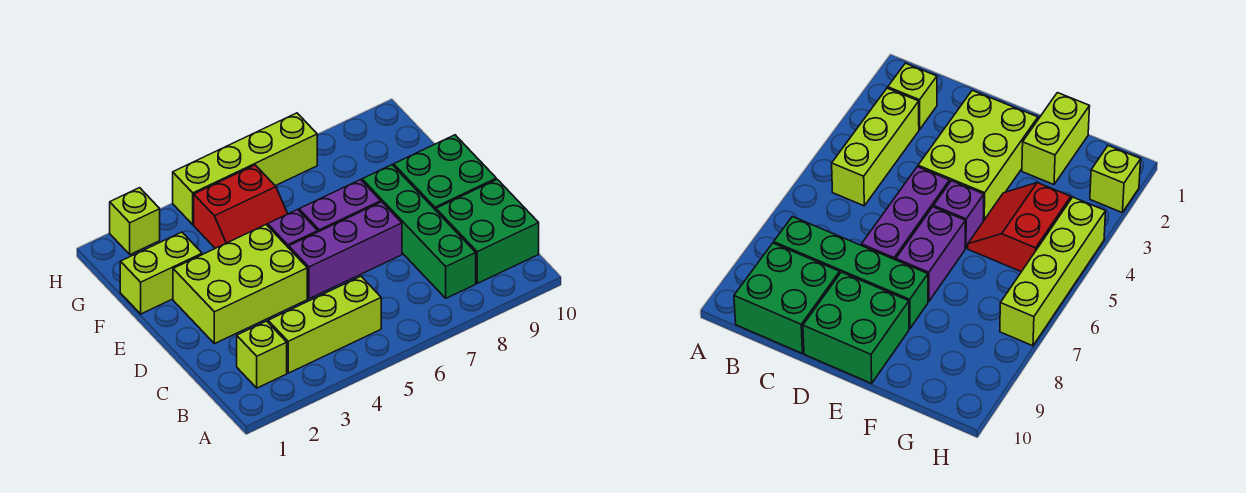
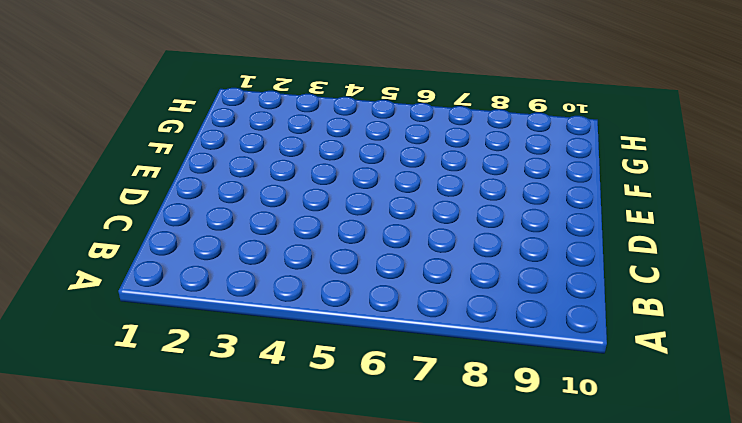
none -> lime 1x1 brick [237,321,287,388]
none -> lime 1x3 brick [268,276,381,373]
none -> green 1x4 brick [362,165,476,298]

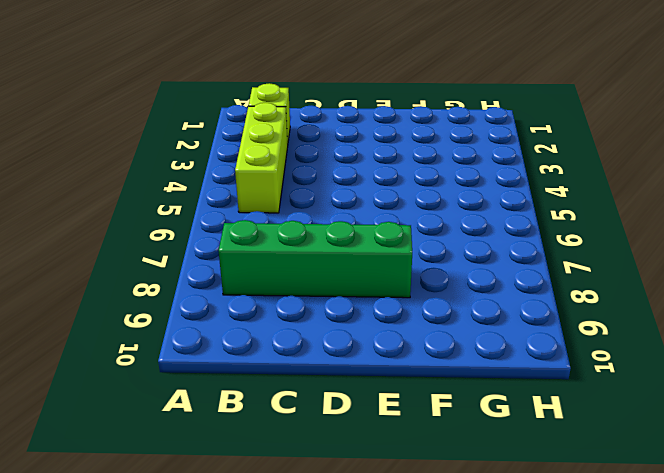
none -> green 2x2 brick [436,179,539,283]
none -> lime 2x3 brick [173,225,307,344]
none -> purple 1x3 brick [289,202,402,299]

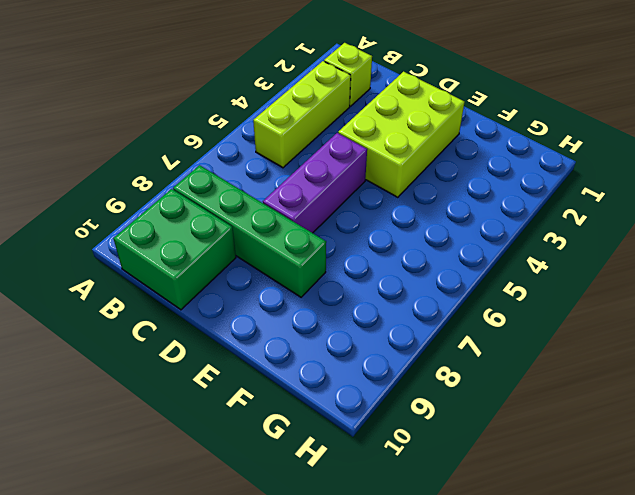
none -> green 2x2 brick [394,135,496,210]
none -> purple 1x1 brick [268,210,318,248]
none -> purple 1x2 brick [299,180,381,232]

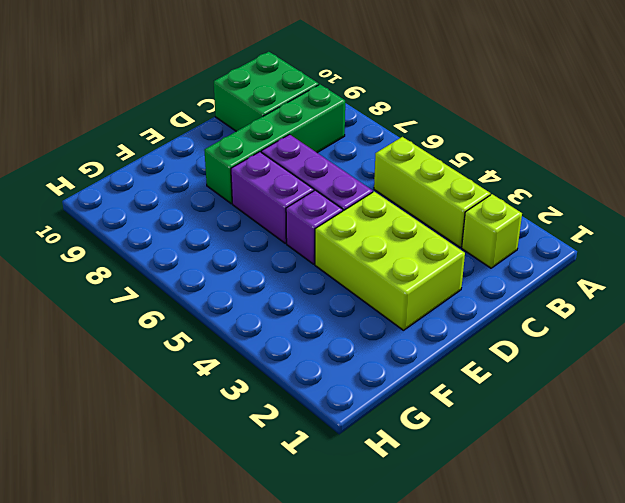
none -> green 2x2 brick [394,135,496,210]
none -> lime 1x2 brick [120,232,202,314]
none -> red 2x2 slope [194,165,288,248]

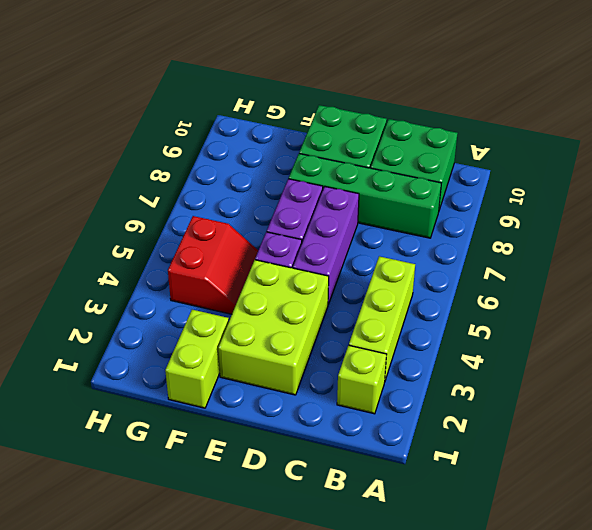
none -> lime 1x1 brick [110,188,160,255]
none -> lime 1x4 brick [173,113,317,225]

